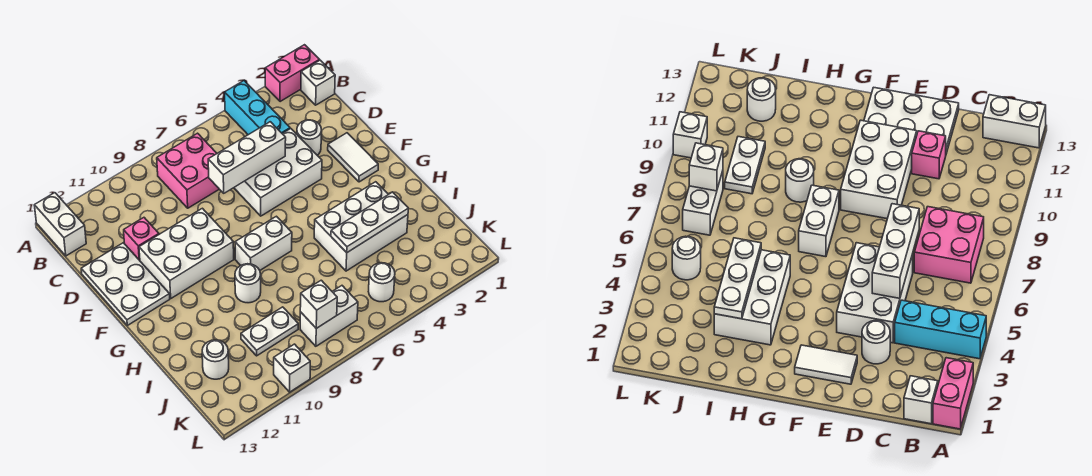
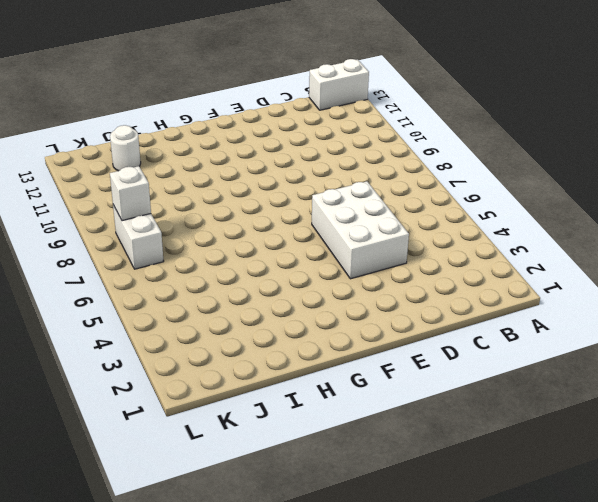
none -> pink 1x2 brick [265,45,319,102]
none -> cyan 1x3 brick [225,81,290,135]
none -> white 1x1 brick [301,60,335,105]

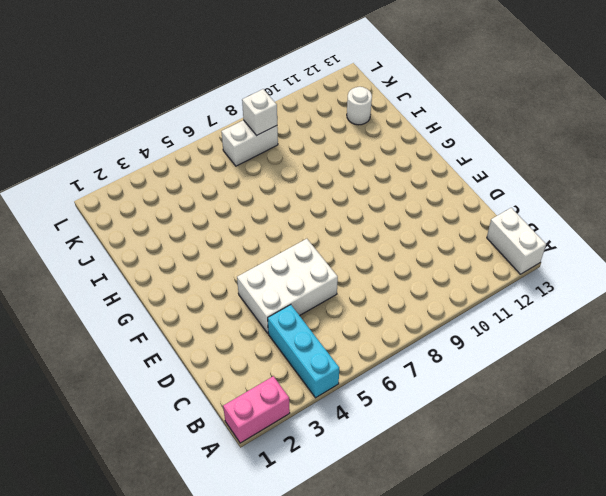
none -> white 1x1 brick [301,60,335,105]
none -> pink 2x2 brick [157,133,219,208]
none -> white 1x1 round brick [297,120,321,155]

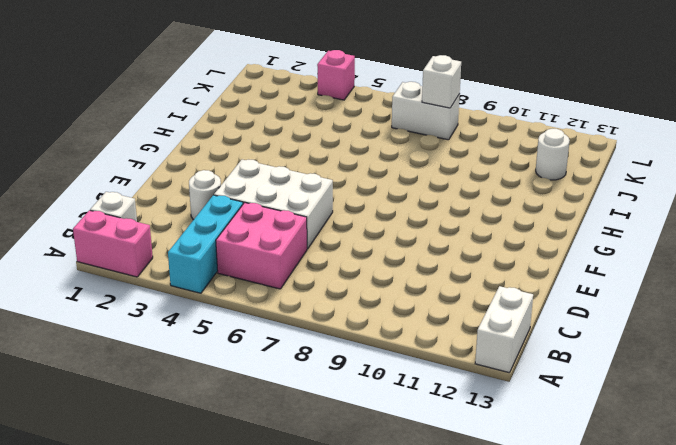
pink 2x2 brick [216,203,307,289] -> pink 2x2 brick moved to [157,133,219,208]
pink 1x1 brick [317,50,355,100] -> pink 1x1 brick moved to [124,218,159,260]
none -> white 2x3 plate [81,243,170,325]
none -> white 1x2 tile [328,133,378,182]
none -> white 2x3 brick [139,208,234,298]

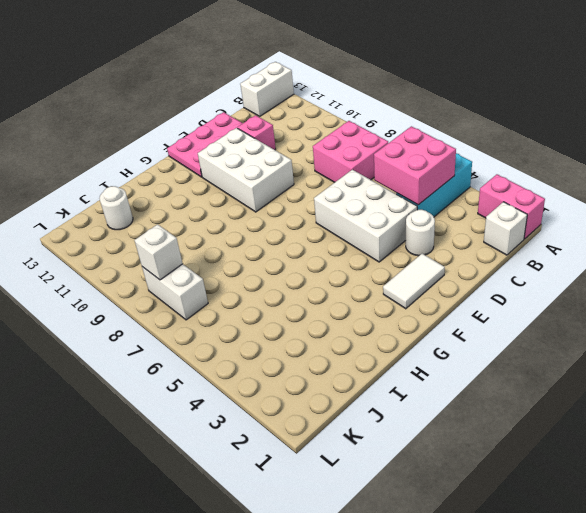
pink 2x2 brick [374,126,456,205] -> none
pink 2x3 plate [167,112,243,177] -> white 2x3 plate [81,243,170,325]
none -> white 1x2 brick [235,216,292,270]
none -> white 2x3 brick [314,182,408,271]
none -> white 1x1 round brick [235,264,261,303]

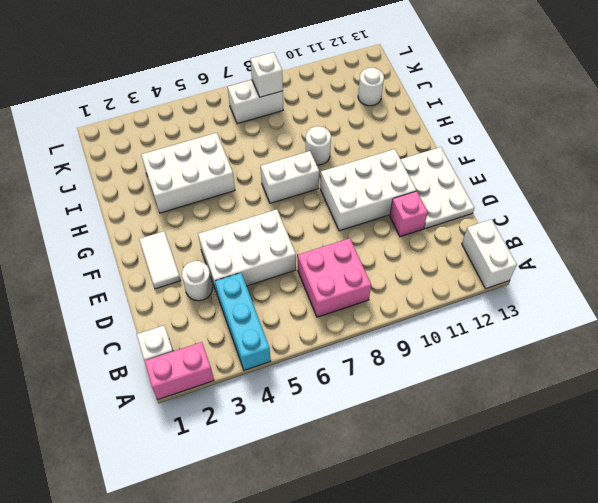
none -> white 1x2 plate [241,307,298,356]
none -> white 1x1 round brick [369,263,395,302]
none -> white 1x1 brick [274,344,310,392]

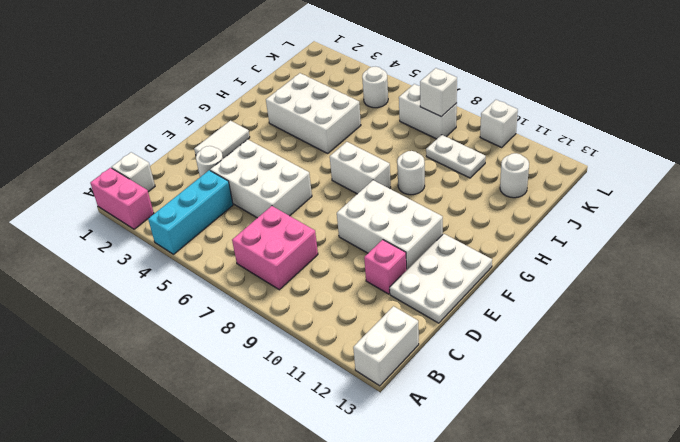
none -> white 1x3 brick [208,122,286,193]
none -> white 1x3 plate [331,192,408,253]

